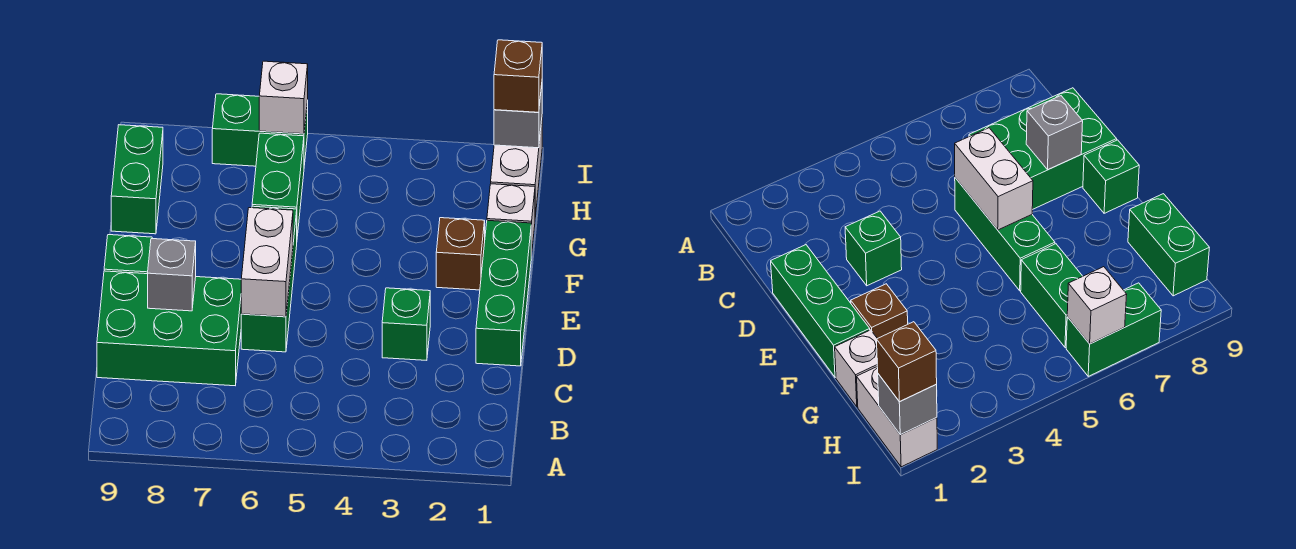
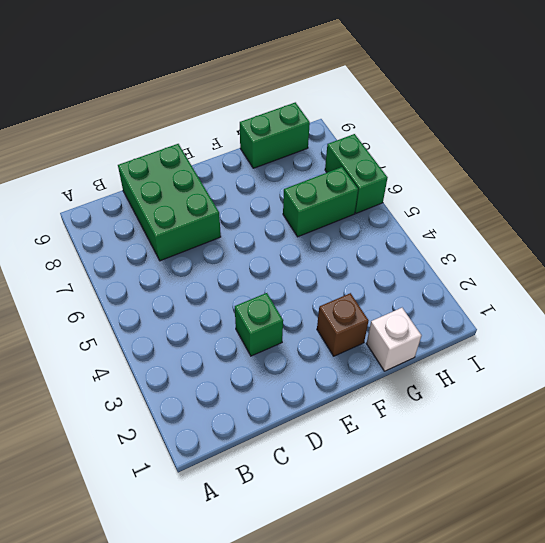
none -> green 1x3 brick [476,220,531,366]
none -> green 1x3 brick [241,206,297,352]
none -> green 1x1 brick [104,235,152,274]

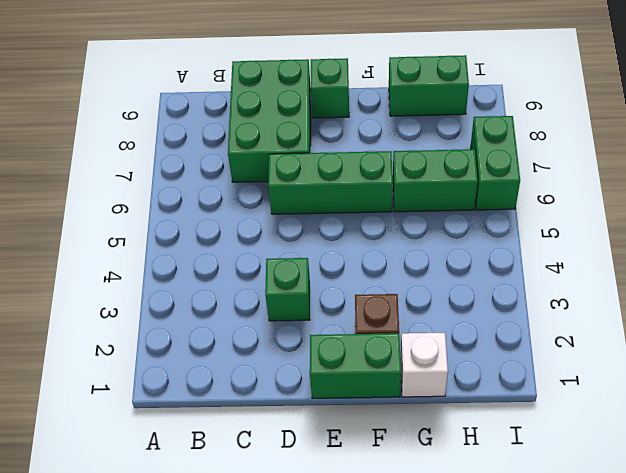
green 1x2 brick [310,333,401,398] -> green 1x3 brick [476,220,531,366]
none -> white 1x2 brick [491,121,542,217]
none -> white 1x2 brick [241,208,293,317]
none -> grey 1x1 brick [148,239,196,311]

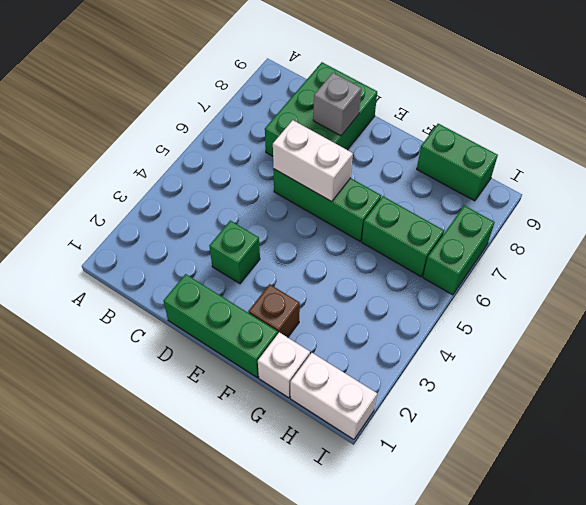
none -> green 1x1 brick [104,235,152,274]
none -> grey 1x1 brick [494,85,542,148]
none -> white 1x1 brick [259,61,308,134]

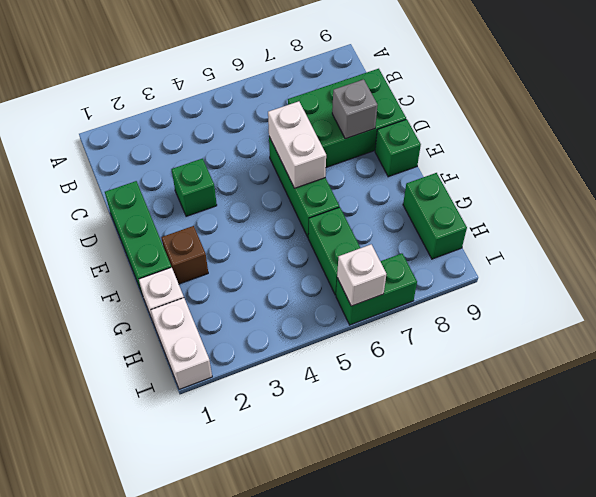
none -> grey 1x1 brick [494,85,542,148]
none -> brown 1x1 brick [494,40,542,112]

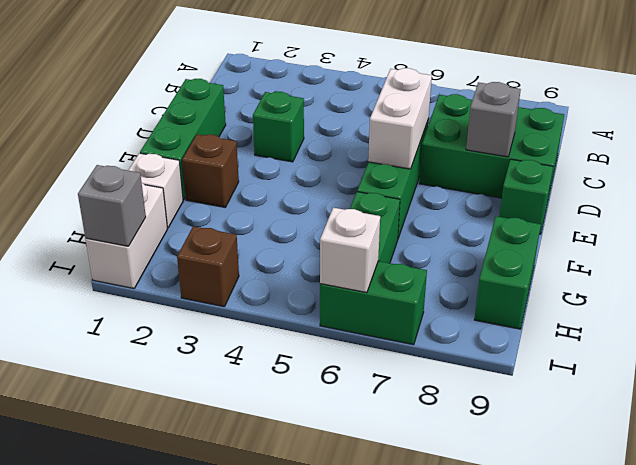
brown 1x1 brick [177,226,239,307] -> brown 1x1 brick moved to [494,40,542,112]

